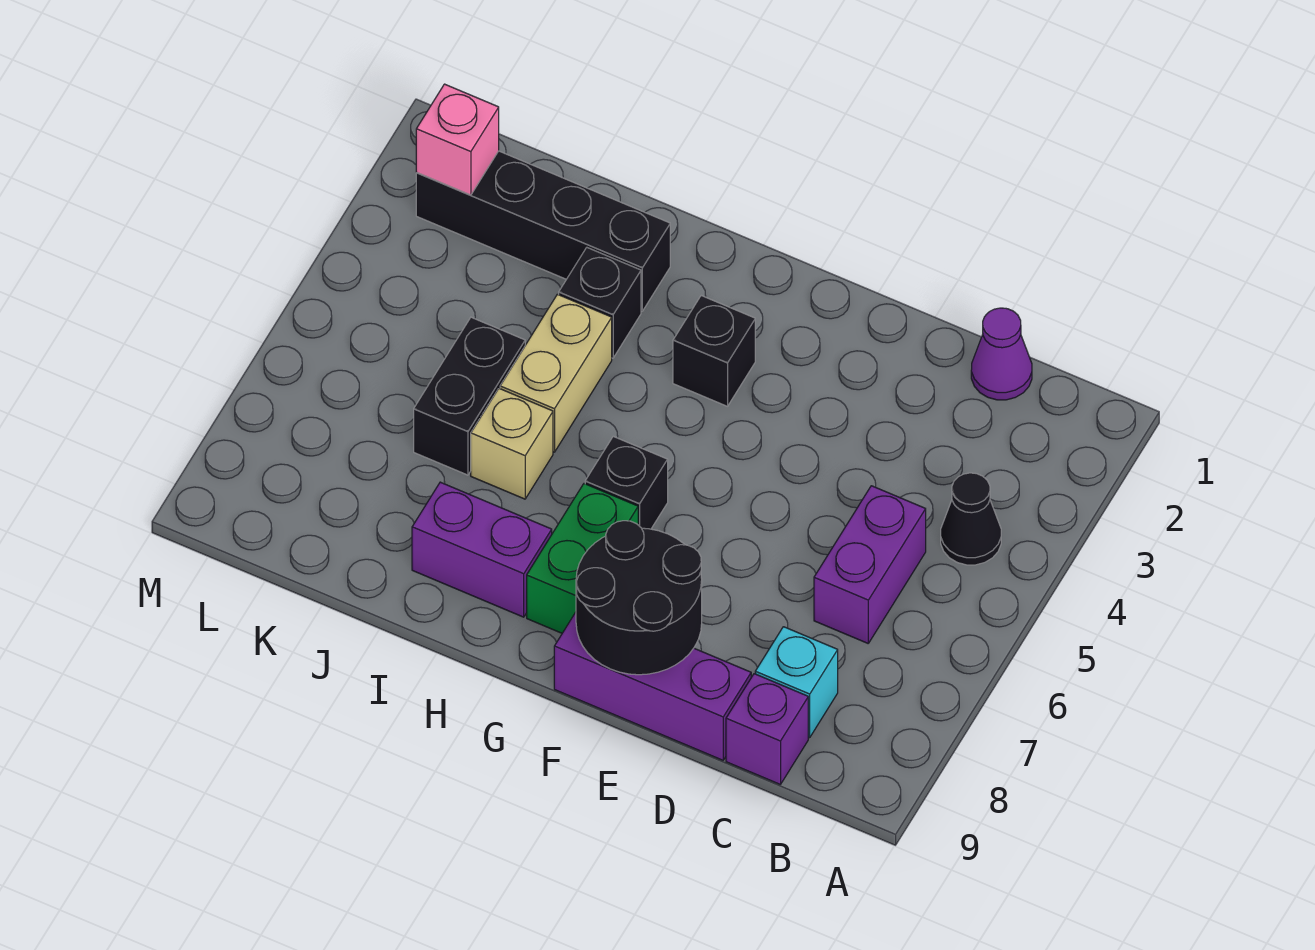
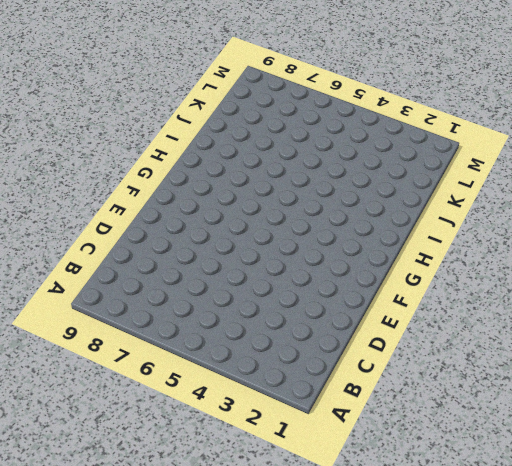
none -> black 1x1 cone [941,473,1001,565]
none -> purple 1x1 cone [971,308,1032,400]
none -> purple 1x2 brick [814,486,926,643]

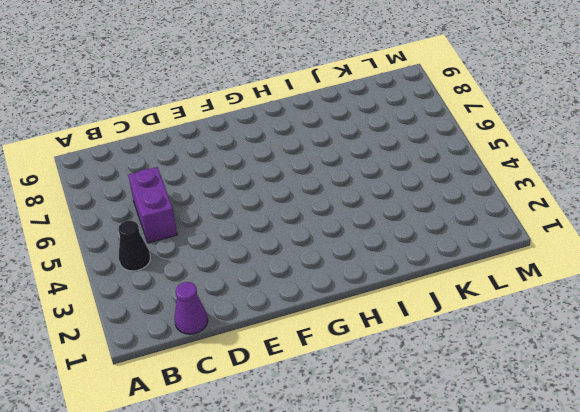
none -> cyan 1x1 brick [755,627,838,737]
none -> purple 1x1 brick [726,674,808,785]
none -> purple 1x3 brick [554,612,751,760]

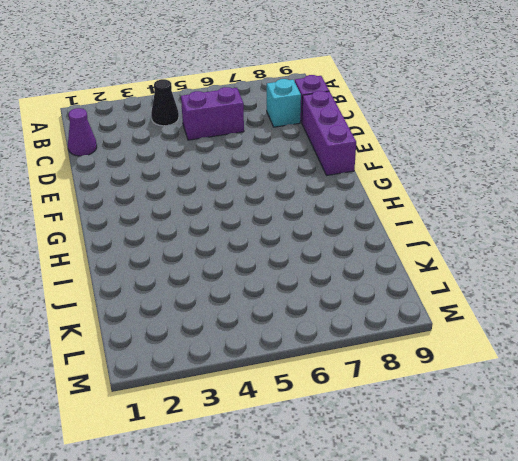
none -> black 1x1 brick [673,296,755,406]
none -> black 1x1 brick [585,436,668,529]
none -> green 1x2 brick [527,484,638,633]

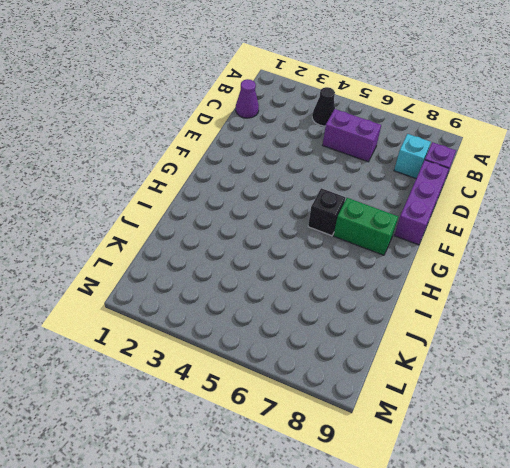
none -> black 1x1 brick [673,296,755,406]
none -> purple 1x2 brick [412,482,552,617]
none -> black 1x4 brick [416,151,670,311]

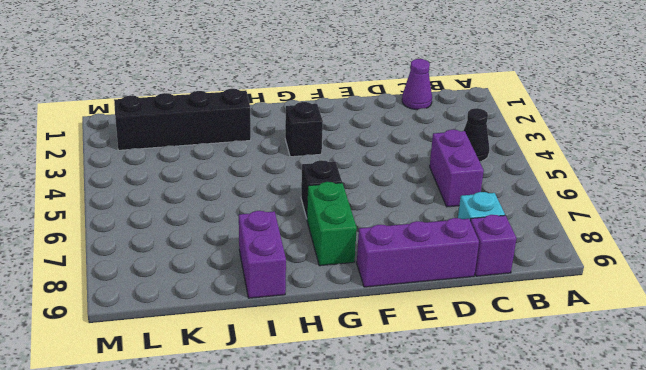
purple 1x2 brick [239,211,286,298] -> purple 1x2 brick turned to [412,482,552,617]
none -> black 1x1 brick [559,248,641,358]
none -> tan 1x2 brick [500,294,612,452]
none -> tan 1x1 brick [471,389,553,499]

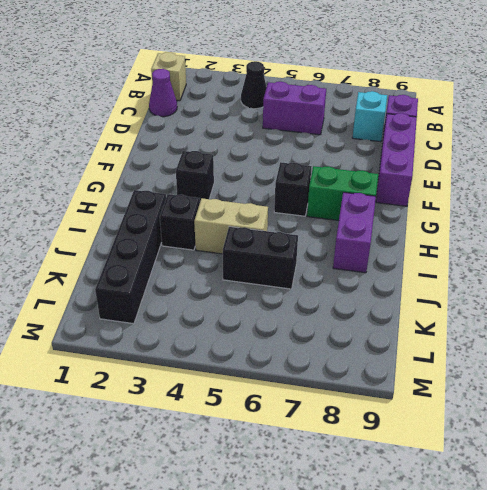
tan 1x1 brick [151,52,186,101] -> tan 1x1 brick moved to [471,389,553,499]
none -> black 2x2 round brick [576,521,702,675]
none -> pink 1x1 brick [416,84,499,195]

